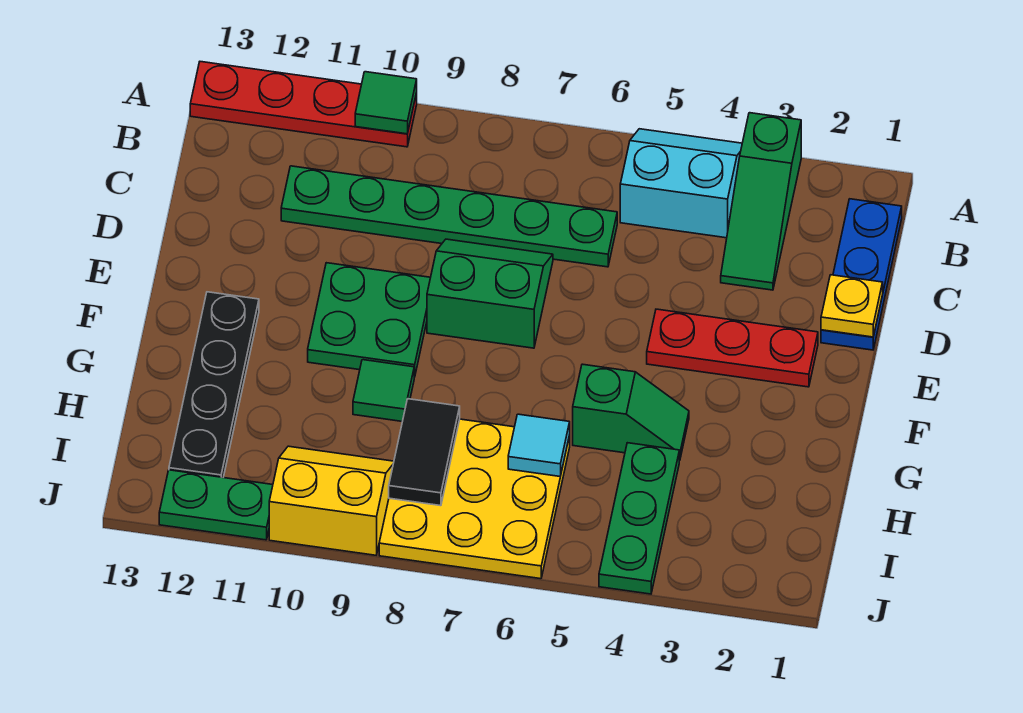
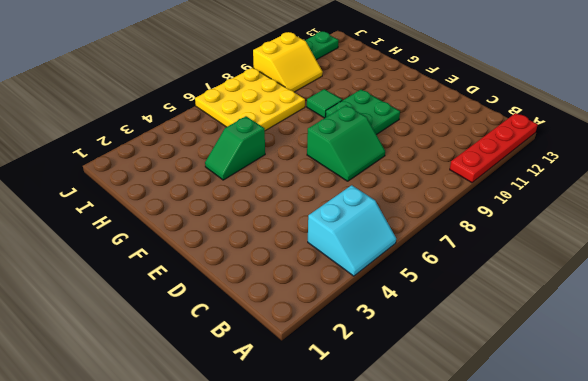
none -> green 1x3 slope [721,113,801,290]
none -> blue 1x3 plate [821,199,902,350]
none -> green 1x6 plate [281,166,617,267]

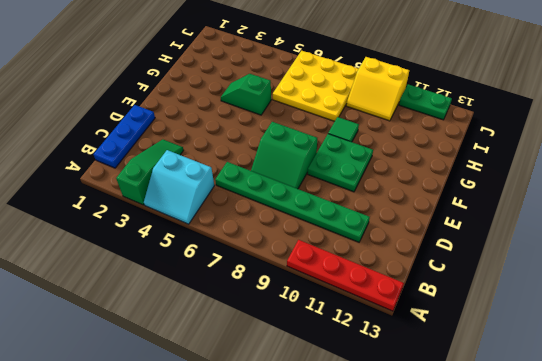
none -> red 1x3 plate [647,309,818,387]
none -> black 1x4 plate [169,292,259,477]
none -> green 1x3 plate [599,443,679,594]

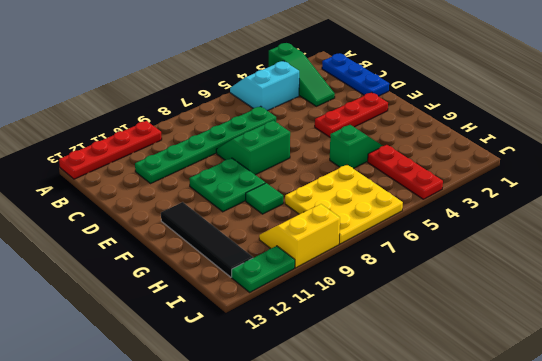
black 1x4 tile [161,202,253,277] -> black 1x4 plate [169,292,259,477]
red 1x3 plate [368,145,443,199] -> green 1x3 plate [599,443,679,594]
none -> green 1x1 tile [355,72,417,134]
none -> yellow 1x1 plate [821,275,883,337]
none -> cyan 1x1 tile [508,414,570,477]

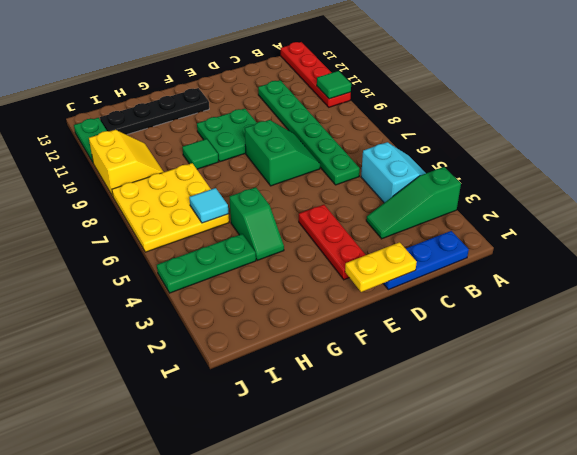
yellow 1x2 plate [345,242,417,292] -> yellow 1x1 plate [821,275,883,337]
none -> black 1x2 tile [389,399,460,506]

